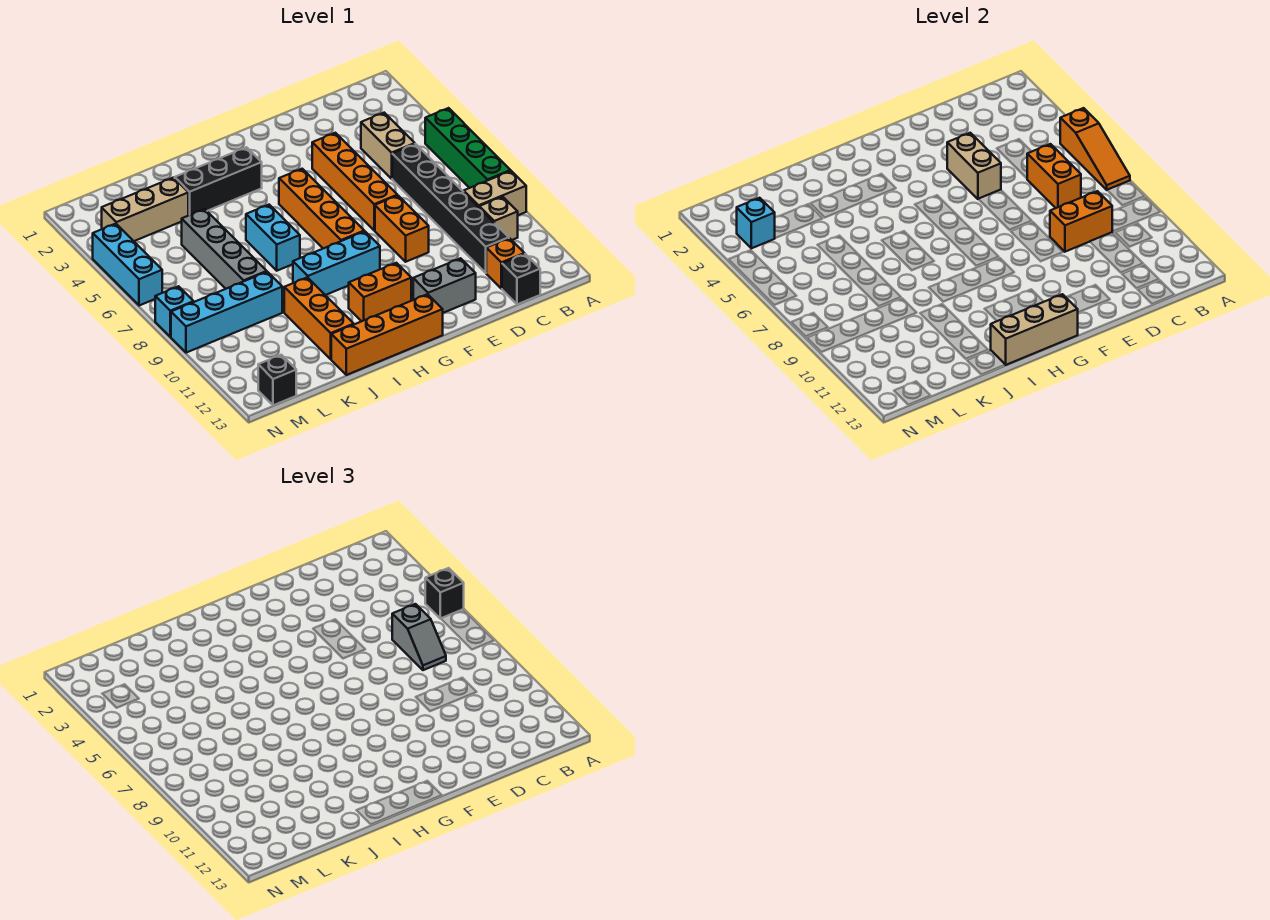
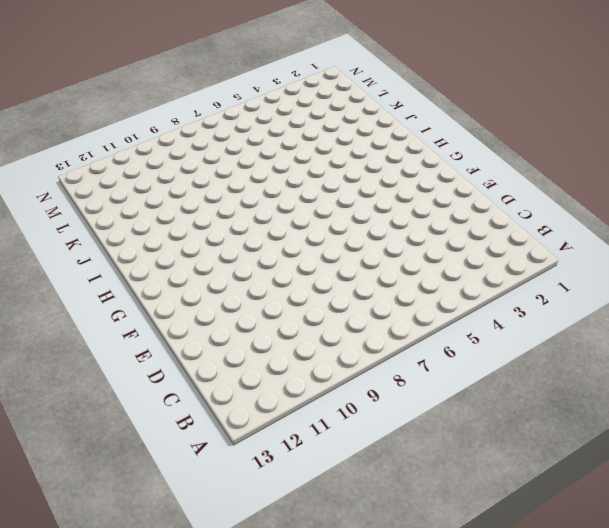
none -> green 1x4 brick [425,108,511,188]
none -> tan 1x2 brick [464,171,526,215]
none -> tan 1x1 brick [479,197,518,240]
none -> tan 1x2 brick [361,113,415,179]

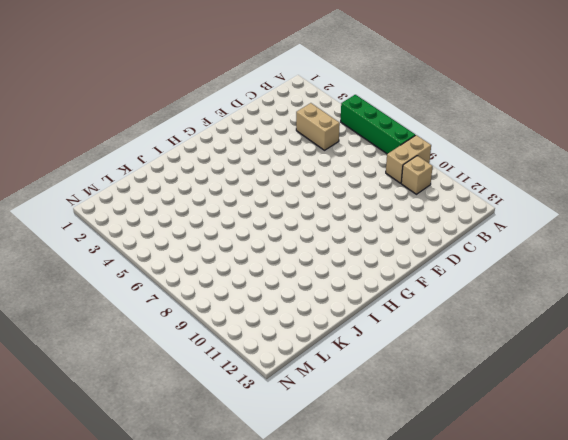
none -> black 1x6 brick [392,144,509,273]
none -> orange 1x1 brick [486,238,525,289]
none -> black 1x1 brick [502,254,540,304]
none -> orange 1x4 brick [312,133,397,230]

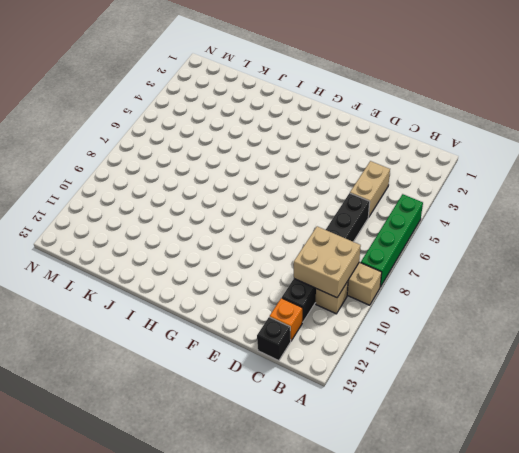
tan 2x2 brick [294,226,361,298] -> orange 1x2 brick [1050,191,1112,252]
none -> orange 1x4 brick [312,133,397,230]
none -> orange 1x2 brick [375,196,429,262]
none -> grey 1x2 brick [413,258,476,313]
none -> orange 1x4 brick [279,169,364,248]

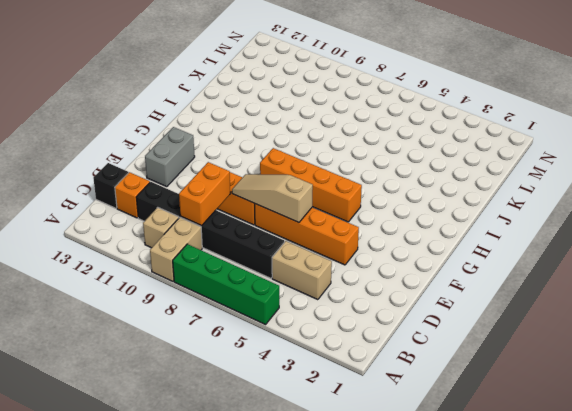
tan 1x3 slope [232,174,313,223] -> none
none -> cyan 1x3 brick [293,231,380,295]
none -> orange 1x2 brick [349,263,411,321]
none -> orange 1x4 brick [331,294,443,375]
none -> black 1x3 brick [175,147,262,215]

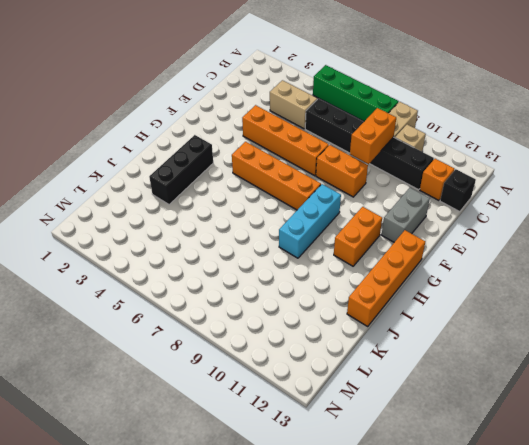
none -> cyan 1x2 brick [246,205,300,271]
none -> orange 1x3 brick [284,277,354,359]
none -> tan 1x3 brick [102,178,188,241]
none -> grey 1x4 brick [182,209,267,289]

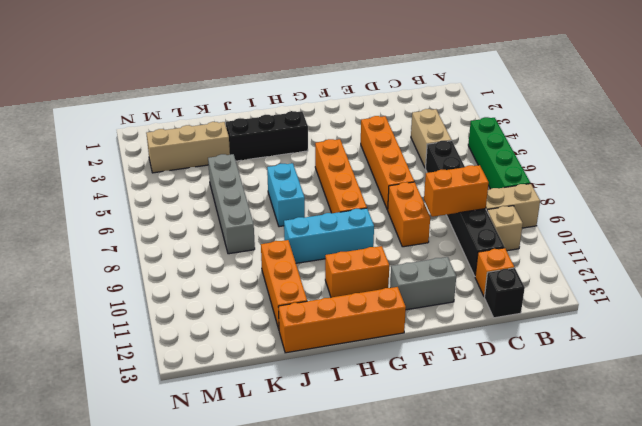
none -> cyan 1x4 brick [171,272,282,353]
none -> black 1x1 brick [258,355,296,405]
none -> cyan 1x3 brick [93,224,162,306]
none -> cyan 1x1 brick [155,286,194,337]

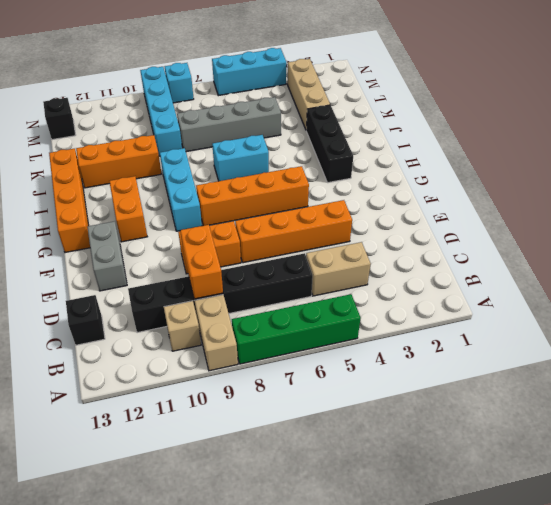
none -> orange 1x1 brick [486,238,525,289]
none -> orange 1x3 slope [1060,108,1130,190]
none -> orange 1x2 brick [1027,144,1081,208]
none -> tan 1x2 brick [947,133,1001,199]

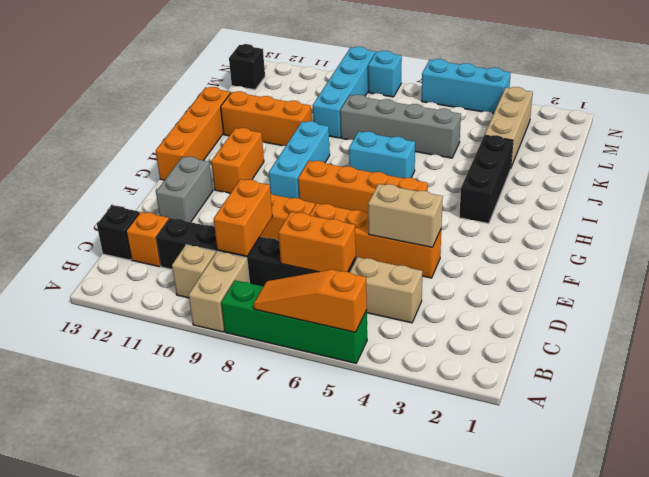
none -> tan 1x3 brick [991,294,1078,365]
none -> cyan 1x1 brick [737,198,775,248]
none -> black 1x1 brick [425,568,464,619]
none -> grey 1x2 slope [392,604,446,670]

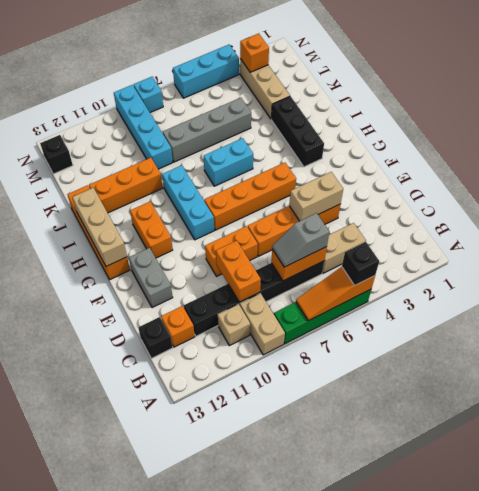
orange 1x1 brick [240,33,269,72] -> cyan 1x1 brick [737,198,775,248]

